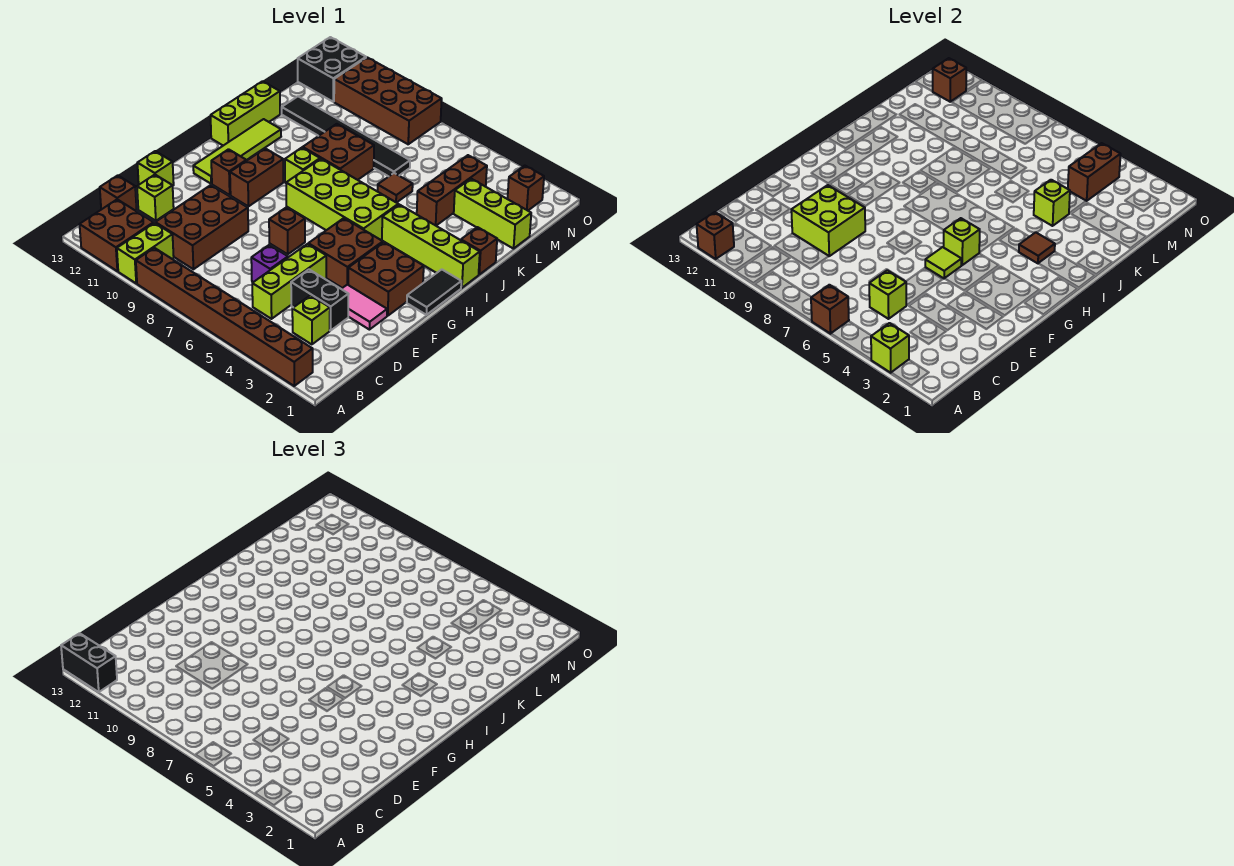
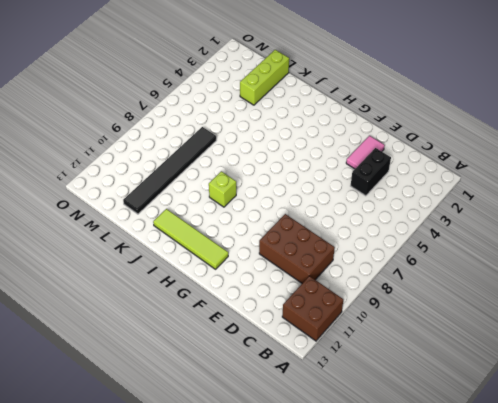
none -> brown 1x8 brick [136,248,313,386]
none -> lime 1x2 brick [117,223,174,283]
none -> lime 1x1 brick [292,295,330,344]
none -> lime 1x3 brick [252,244,326,319]

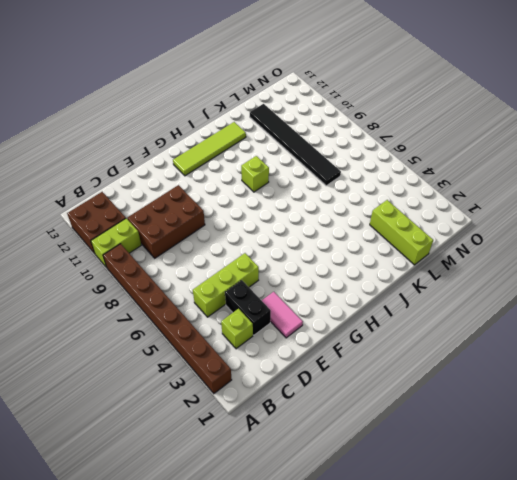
none -> brown 1x1 brick [100,175,137,211]
none -> purple 1x1 brick [251,245,288,282]
none -> lime 1x1 brick [137,175,174,221]
none -> lime 1x1 brick [137,151,174,186]

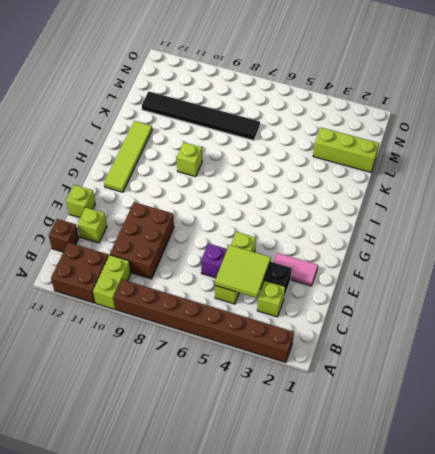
lime 2x2 tile [215,245,271,298] -> lime 1x1 brick [869,270,906,319]
none -> brown 2x2 brick [348,242,424,316]
none -> brown 2x2 brick [308,218,383,288]
none -> brown 1x1 brick [269,207,305,254]
none -> black 1x2 tile [407,270,461,315]

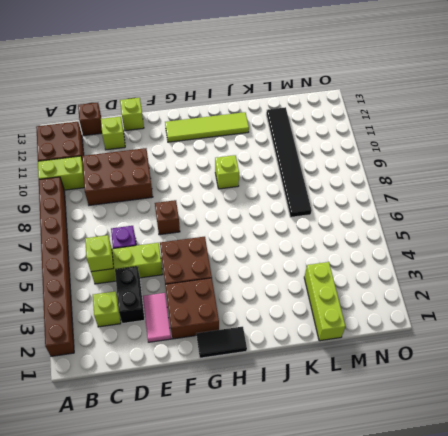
none -> brown 1x2 brick [230,148,283,206]
none -> brown 1x1 brick [211,149,246,195]
none -> lime 2x4 brick [286,159,398,240]
none -> lime 1x4 brick [382,205,480,288]

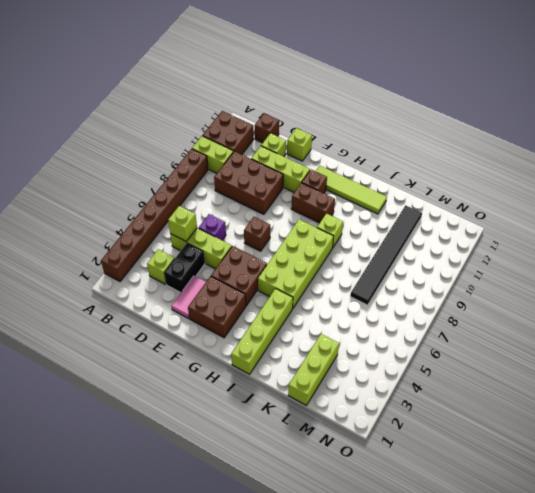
lime 1x3 brick [251,146,310,192] -> lime 1x3 brick moved to [211,81,280,146]
none -> black 1x2 tile [407,270,461,315]
none -> brown 1x1 brick [461,227,497,274]
none -> brown 2x2 brick [303,124,374,180]
none -> brown 1x3 brick [417,155,487,226]

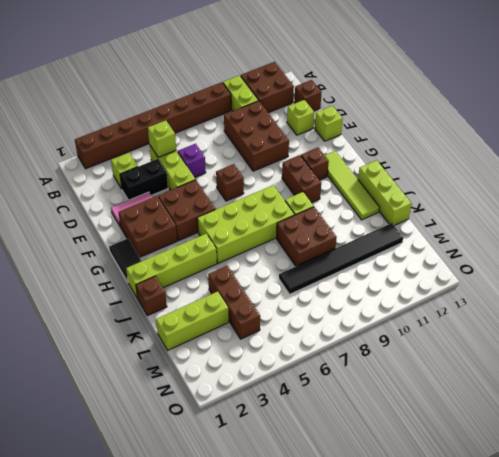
none -> brown 1x1 tile [378,173,413,203]
none -> brown 1x1 brick [508,166,544,211]
none -> brown 2x4 brick [334,57,442,144]
none -> black 2x2 brick [298,37,366,102]

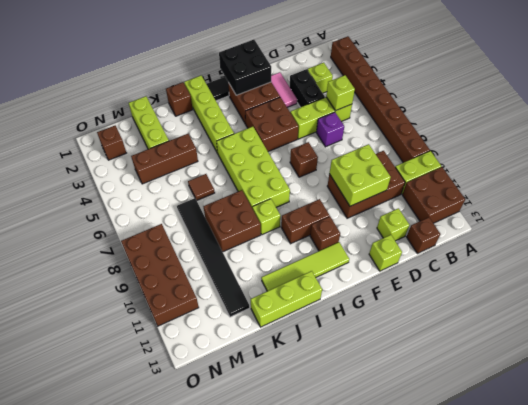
black 2x2 brick [219,40,271,95] -> black 2x2 brick moved to [298,37,366,102]
none -> lime 1x1 brick [871,323,909,373]
none -> brown 1x1 brick [811,285,849,334]
none -> brown 1x1 brick [697,212,734,259]
none -> lime 1x1 tile [925,247,962,278]

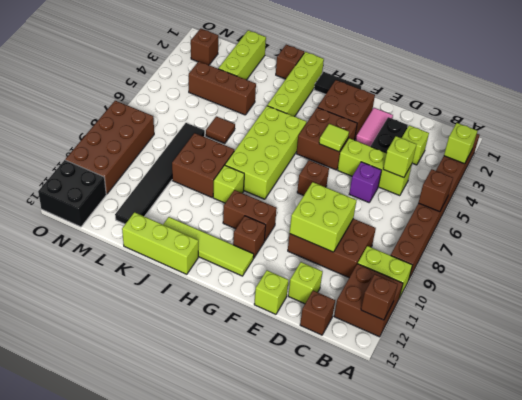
none -> lime 1x1 brick [944,218,980,265]
none -> brown 1x1 tile [1019,232,1055,263]
none -> lime 1x1 brick [1034,180,1070,226]
none -> brown 1x2 brick [1068,143,1121,201]

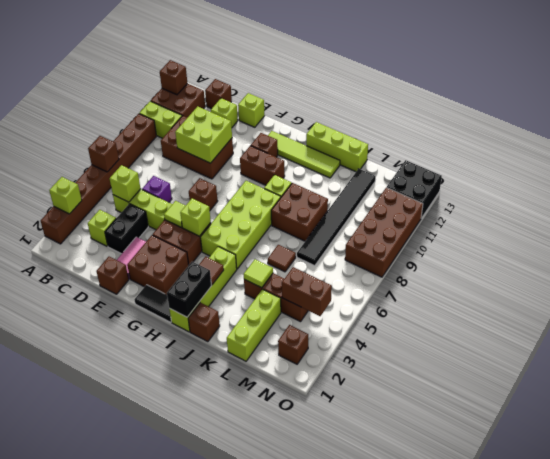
brown 1x1 brick [96,257,129,294] -> brown 1x1 brick moved to [932,58,966,102]
black 1x2 brick [167,262,212,317] -> black 1x2 brick moved to [61,633,117,692]
lime 1x1 tile [244,259,273,288] -> lime 1x1 brick [1034,180,1070,226]

